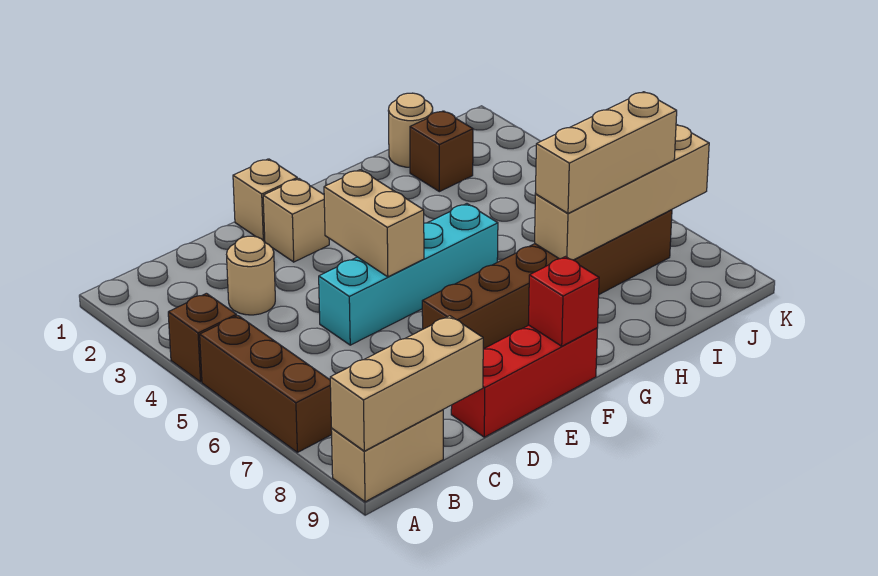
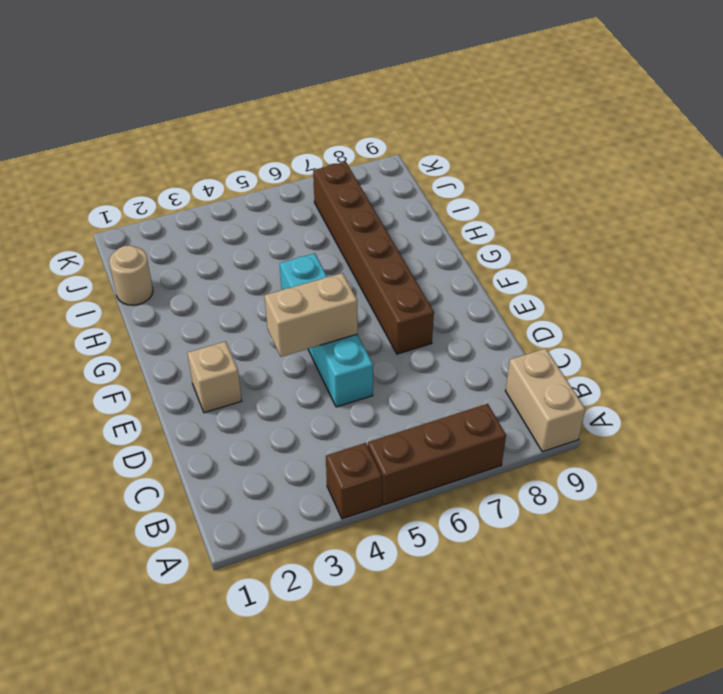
none -> tan 1x1 round brick [227,236,275,315]
none -> red 1x3 brick [451,325,597,437]
none -> tan 1x1 brick [233,159,297,241]

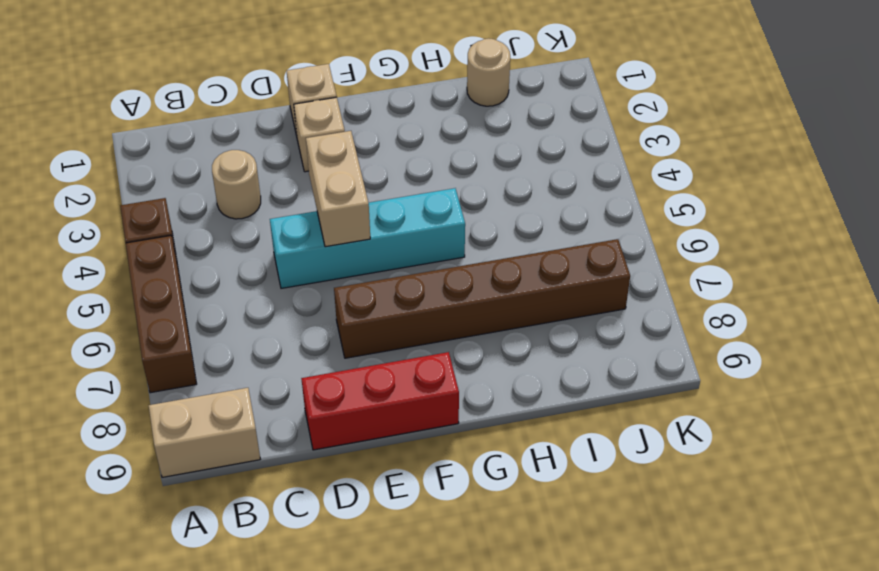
none -> brown 1x1 brick [410,111,473,192]
none -> tan 1x3 brick [330,316,483,451]
none -> red 1x1 brick [528,257,599,346]

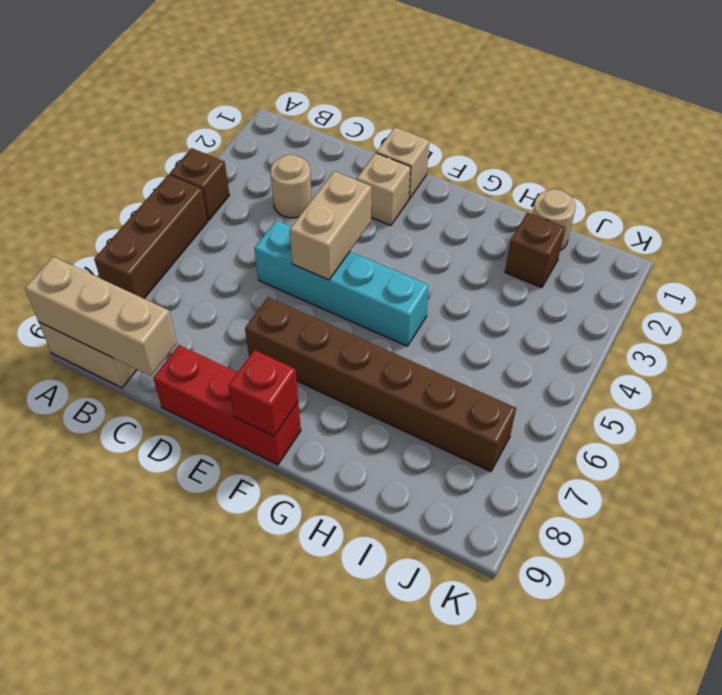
none -> tan 1x4 brick [535,125,709,260]
none -> tan 1x3 brick [535,92,677,213]

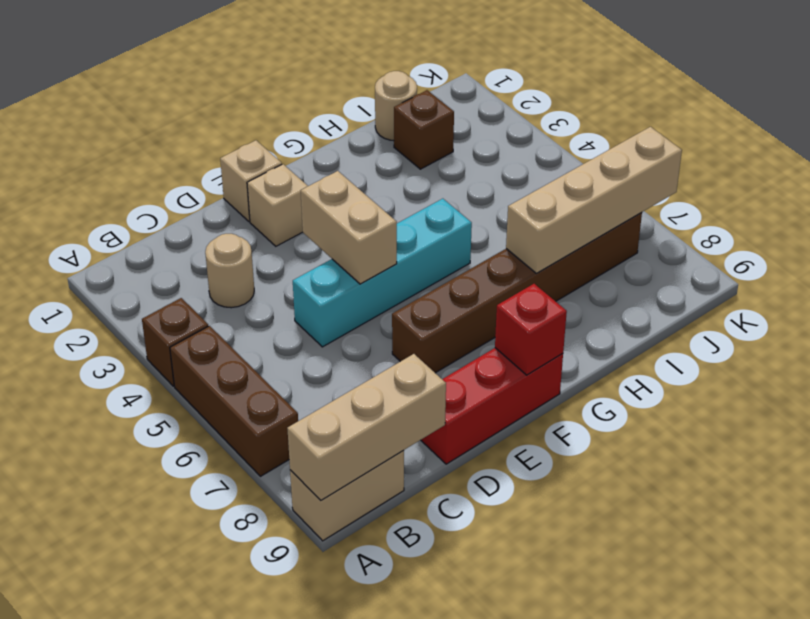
none -> tan 1x3 brick [535,92,677,213]

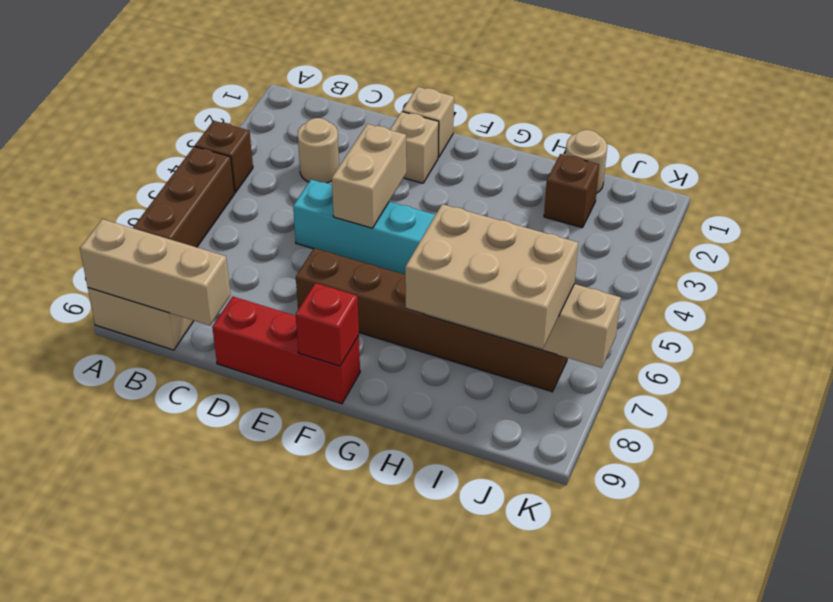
tan 2x3 brick [405,204,578,349] -> tan 1x3 brick [535,92,677,213]

